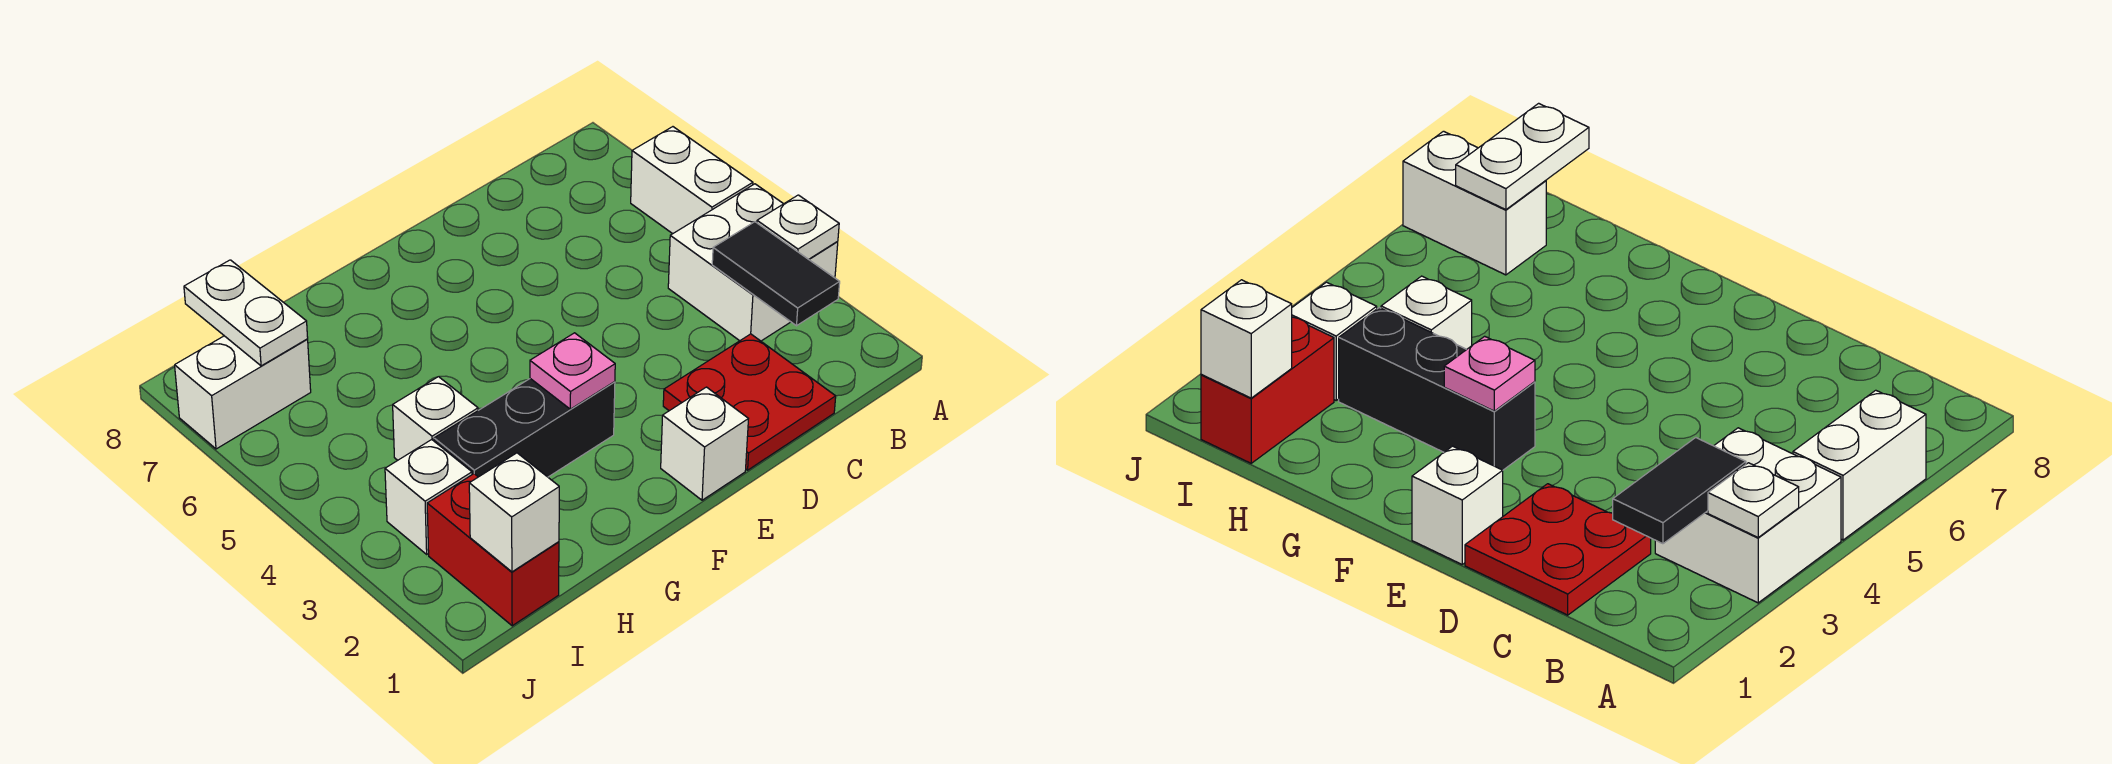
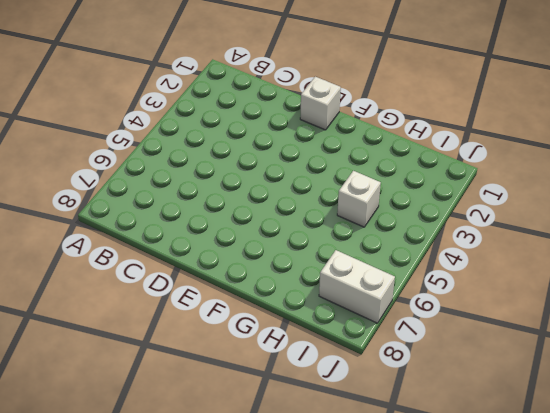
none -> white 2x2 brick [668,184,838,341]
none -> white 1x2 brick [631,127,753,234]
none -> red 2x2 plate [663,334,836,470]

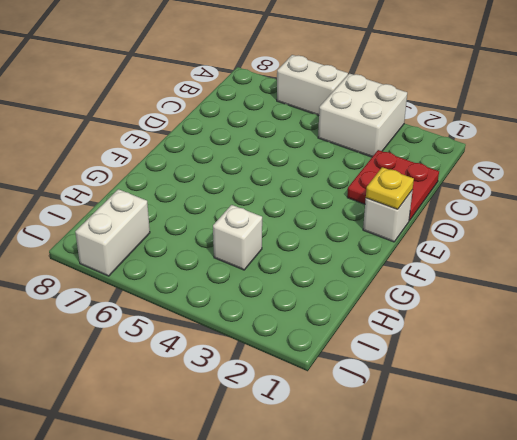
yellow 1x1 plate [366,167,414,209] -> none
none -> black 1x3 brick [434,379,615,477]
none -> red 1x2 brick [427,474,559,626]
none -> white 1x1 brick [385,440,472,554]

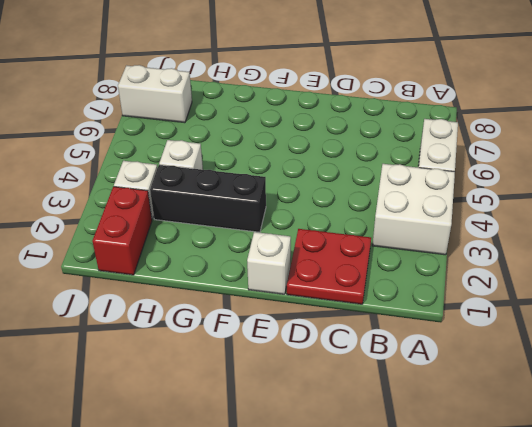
none -> white 1x1 plate [757,195,839,259]
none -> black 1x2 tile [712,222,840,326]
none -> pink 1x1 plate [530,333,615,409]

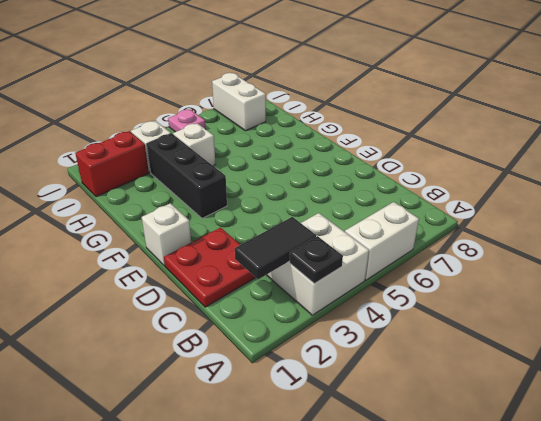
black 1x1 plate [290,236,343,284] -> white 1x1 plate [757,195,839,259]
pink 1x1 plate [168,109,206,132] -> pink 1x1 plate moved to [530,333,615,409]
none -> white 1x1 brick [469,453,559,572]
none -> white 1x2 plate [184,260,308,366]

